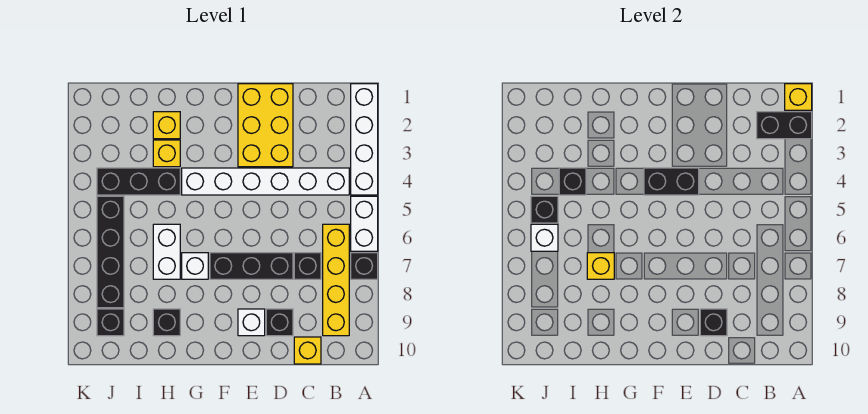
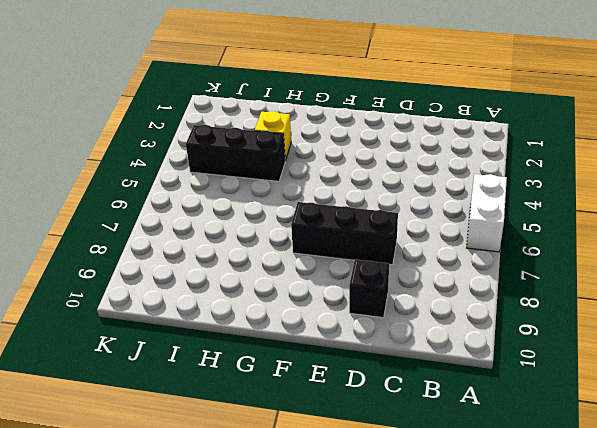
none -> white 1x4 brick [351,84,378,195]
none -> black 1x1 brick [351,253,378,279]
none -> white 1x6 brick [182,168,349,195]

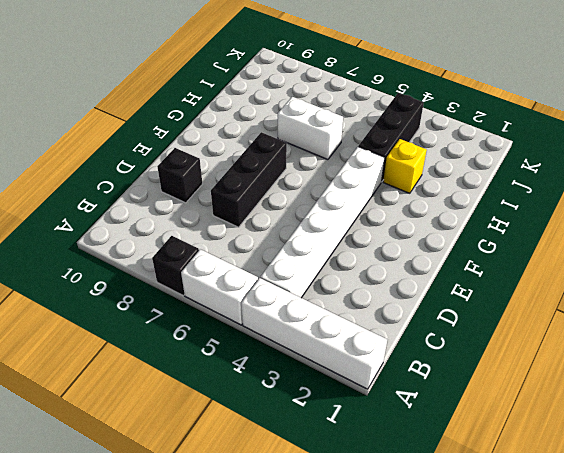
none -> yellow 1x4 brick [323,224,349,336]
none -> black 1x1 brick [294,253,321,279]
none -> yellow 1x1 brick [294,337,321,364]

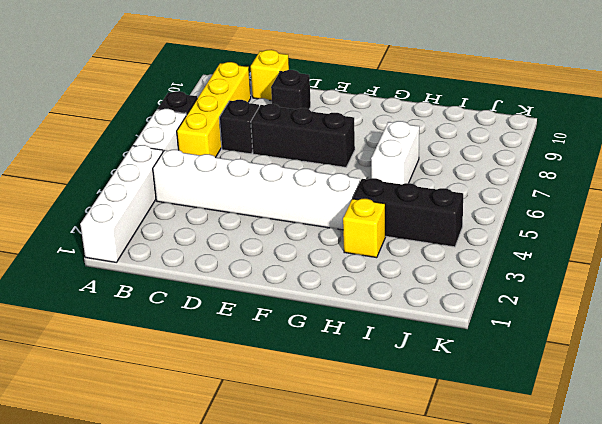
none -> yellow 2x3 brick [238,84,293,167]
none -> white 1x1 brick [238,309,265,336]
none -> white 1x1 brick [182,253,208,279]

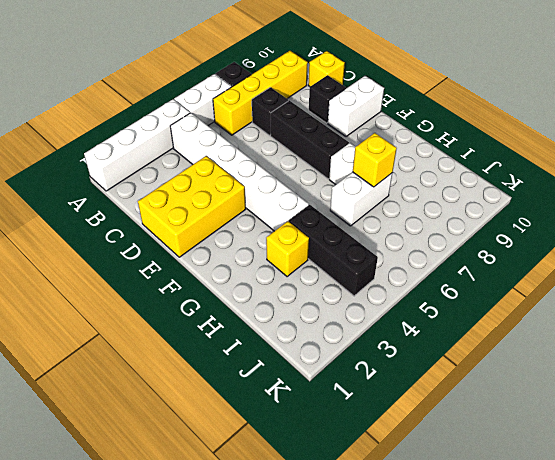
white 1x2 brick [328,76,384,137] -> white 1x1 brick [238,309,265,336]
none -> yellow 1x1 brick [153,112,180,139]
none -> black 1x1 brick [153,309,180,336]
none -> black 1x4 brick [97,196,124,308]

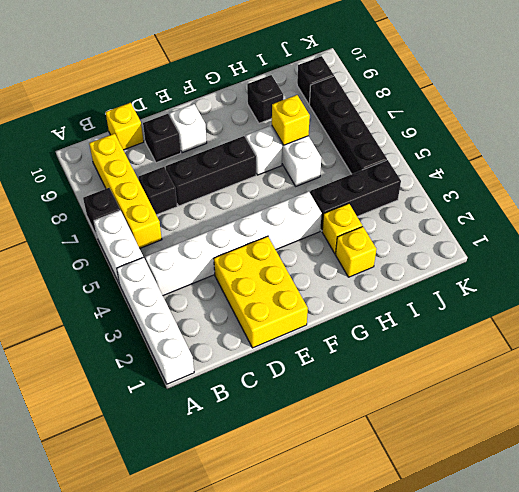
none -> yellow 1x1 brick [785,84,812,110]
none -> black 1x2 brick [757,112,812,139]
none -> black 1x1 brick [700,309,727,336]

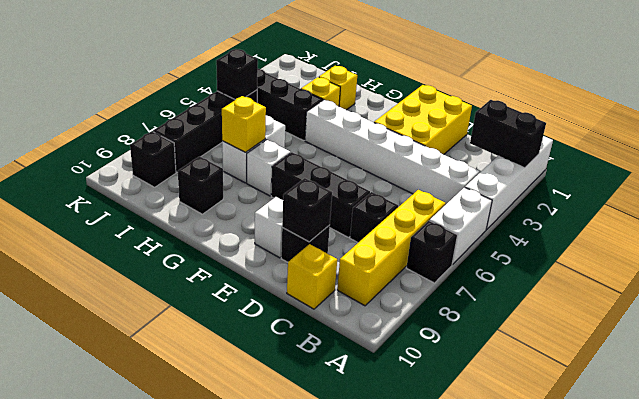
none -> yellow 1x1 brick [785,84,812,110]
none -> black 1x2 brick [644,168,699,195]
none -> black 1x1 brick [559,168,586,195]

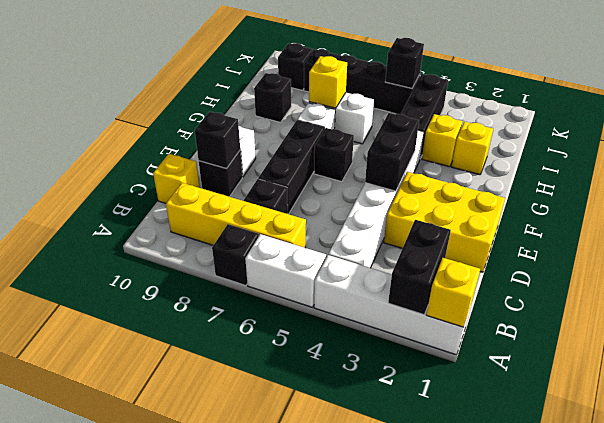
black 1x1 brick [314,128,354,182] -> black 1x1 brick moved to [559,168,586,195]
none -> white 1x1 brick [531,224,558,251]

